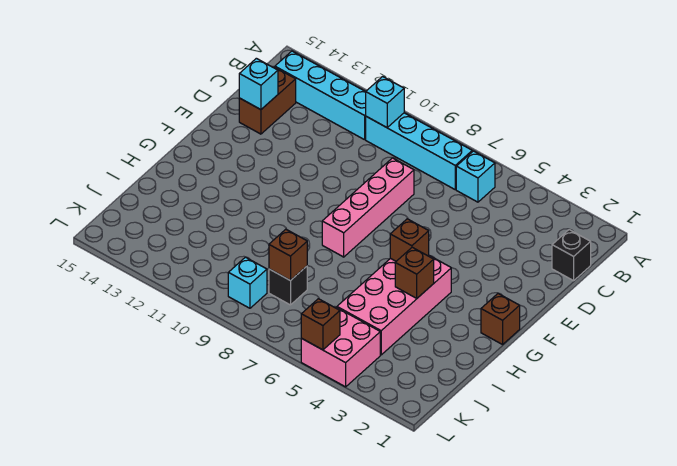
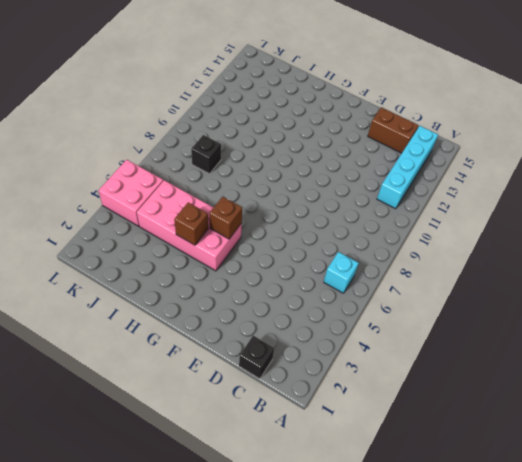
none -> cyan 1x4 brick [366,113,472,189]
none -> pink 1x4 brick [322,158,414,257]
none -> brown 1x1 brick [481,293,520,345]

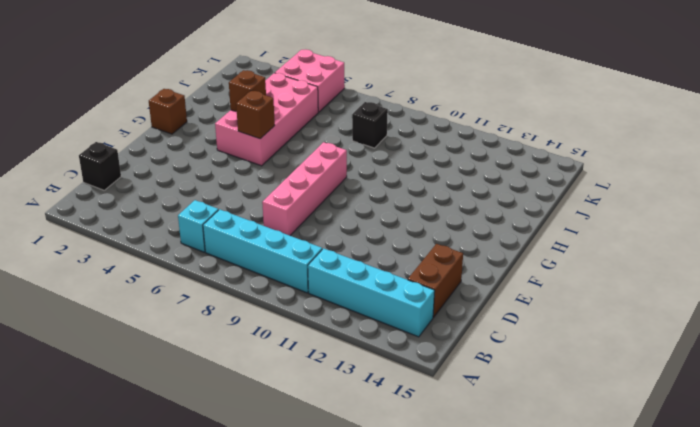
none -> cyan 1x1 brick [228,257,267,308]
none -> cyan 1x1 brick [366,77,404,128]
none -> cyan 1x1 brick [239,58,278,110]

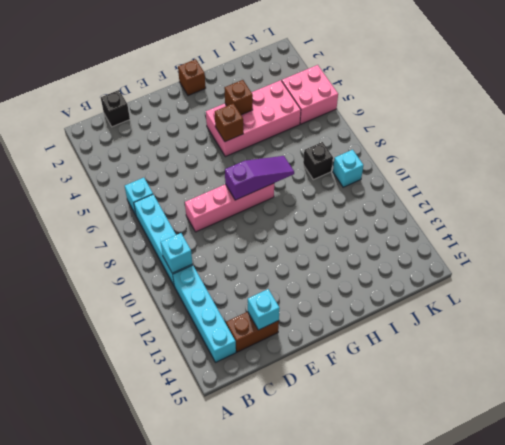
purple 1x3 slope [225,156,294,200] -> none
none -> brown 1x1 brick [269,229,307,281]
none -> brown 1x1 brick [301,299,340,350]

